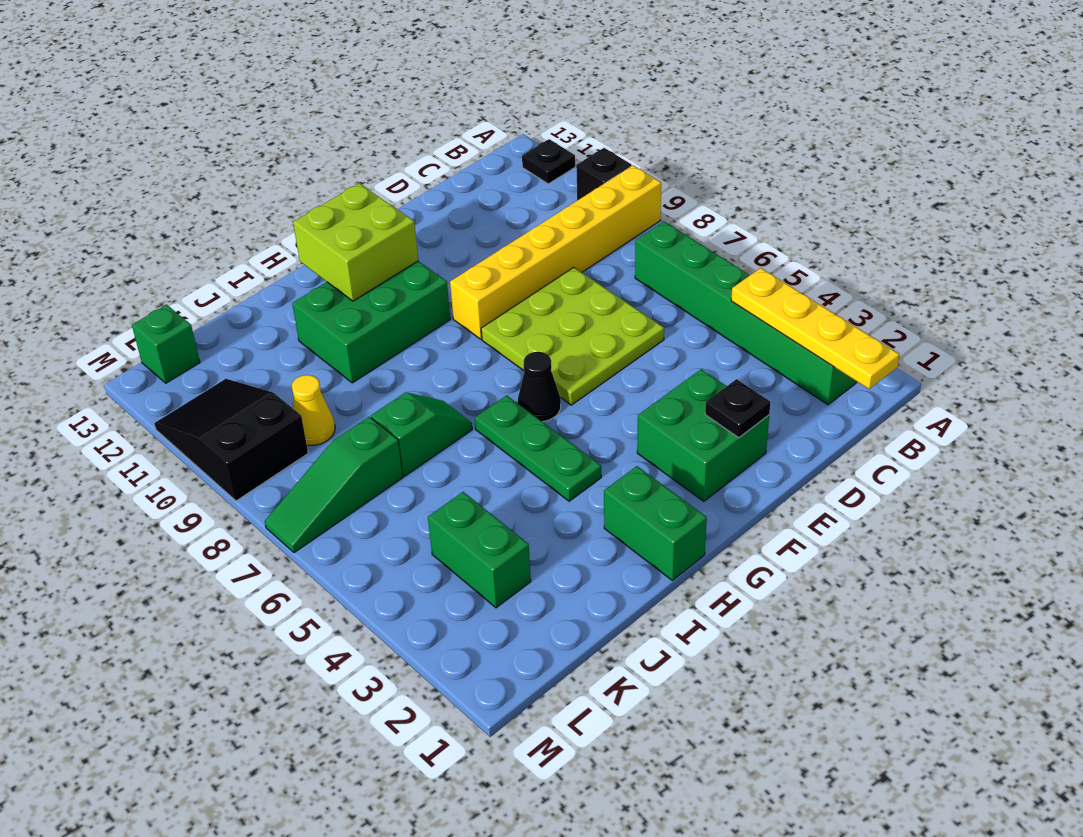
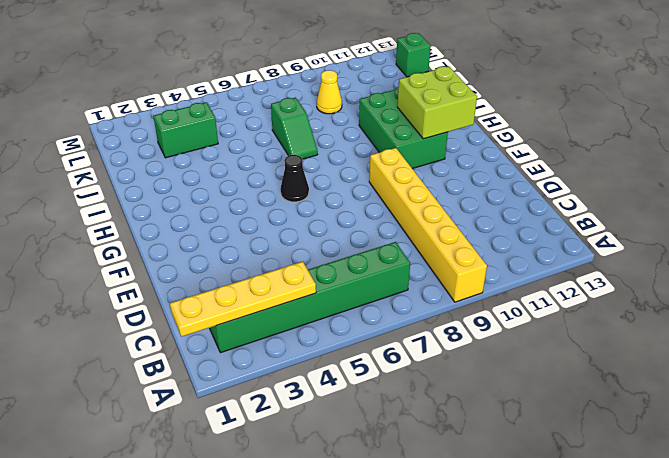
none -> black 1x1 brick [576,148,632,200]
none -> black 1x1 plate [522,139,575,184]
none -> lime 3x3 plate [481,267,664,405]

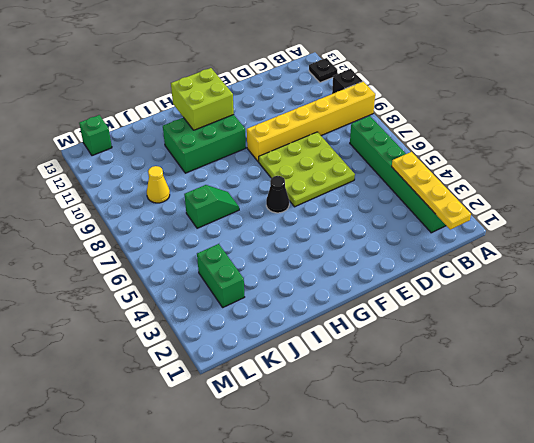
none -> green 2x2 brick [637,369,769,501]
none -> green 1x2 brick [604,466,707,580]
none -> green 1x3 plate [475,395,601,501]

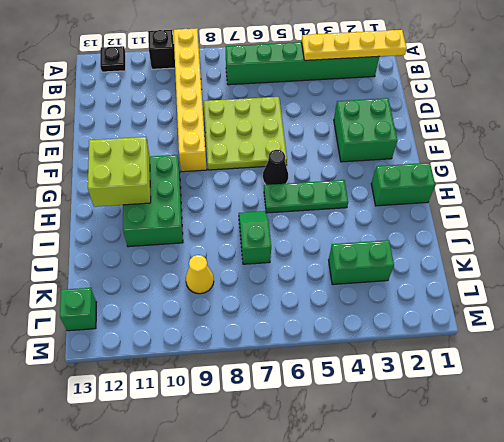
none -> green 1x3 slope [265,417,403,553]
none -> black 2x3 slope [154,379,308,501]
none -> black 1x1 plate [705,379,771,438]

